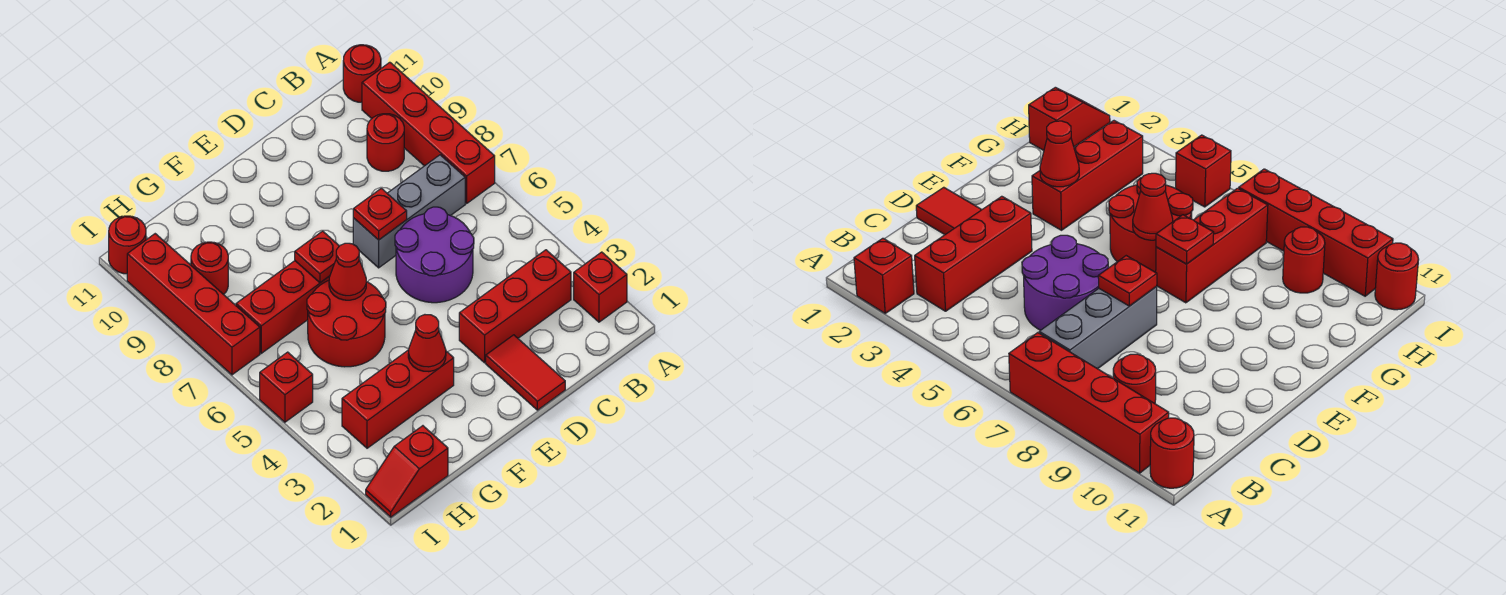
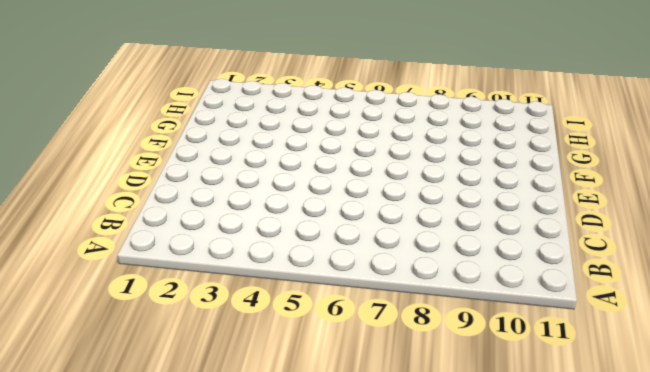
none -> red 1x1 brick [574,252,627,322]
none -> red 1x4 brick [362,62,495,203]
none -> red 1x1 round brick [343,45,381,102]

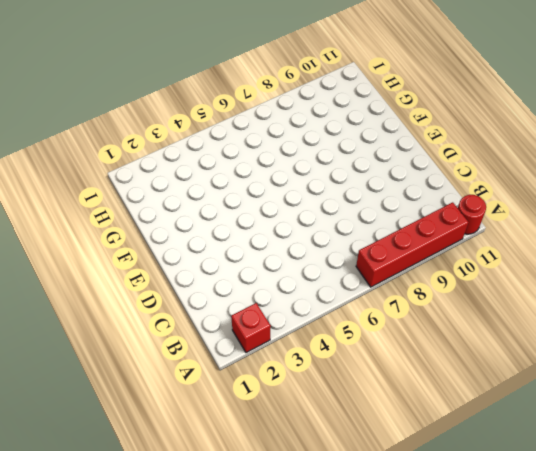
none -> red 1x3 brick [459,250,571,363]
none -> grey 1x3 brick [353,155,465,268]
none -> red 1x1 round brick [367,114,404,171]

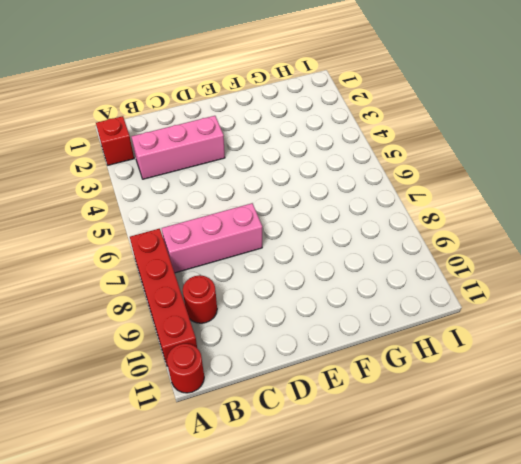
pink 1x3 brick [131,116,225,179] -> red 1x3 brick [459,250,571,363]
pink 1x3 brick [162,203,262,273] -> grey 1x3 brick [353,155,465,268]
none -> purple 2x2 round brick [395,207,474,303]
none -> red 1x2 tile [486,335,565,410]
none -> red 1x3 brick [342,350,454,448]

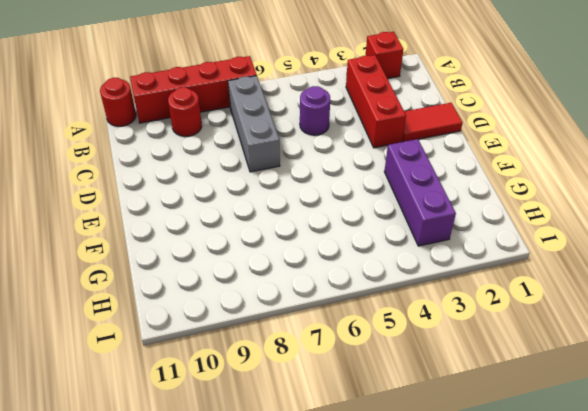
purple 1x1 round brick [300,86,330,135] -> purple 2x2 round brick [395,207,474,303]
purple 1x3 brick [384,139,456,246] -> red 1x3 brick [342,350,454,448]
none -> red 2x2 round brick [307,281,386,367]
none -> red 1x3 brick [236,261,330,353]
none -> red 1x2 slope [366,426,448,517]

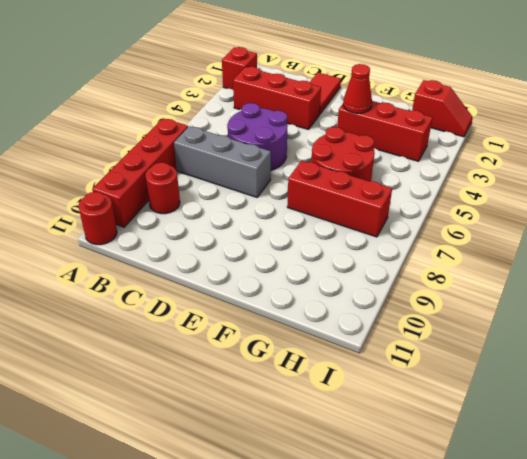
none -> red 1x1 round brick [191,242,228,295]
none -> red 1x1 brick [260,352,313,422]
none -> red 1x4 brick [127,234,260,375]

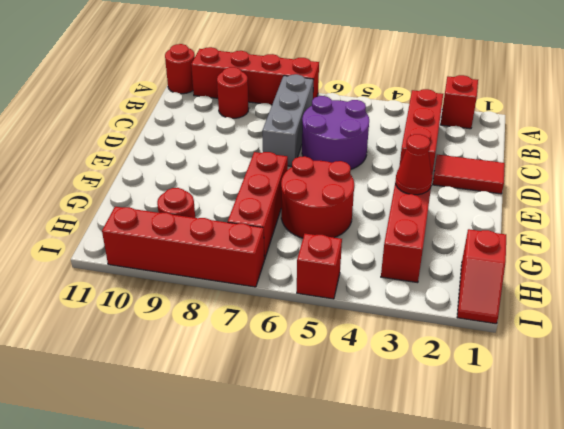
none -> red 1x1 round brick [109,216,146,274]
none -> red 1x1 plate [353,188,407,240]
none -> red 1x1 cone [329,243,366,300]

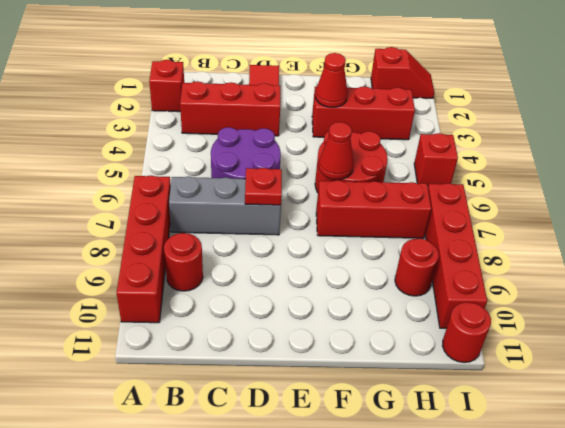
none -> red 1x1 round brick [343,45,381,102]
none -> red 1x1 plate [295,231,339,283]

